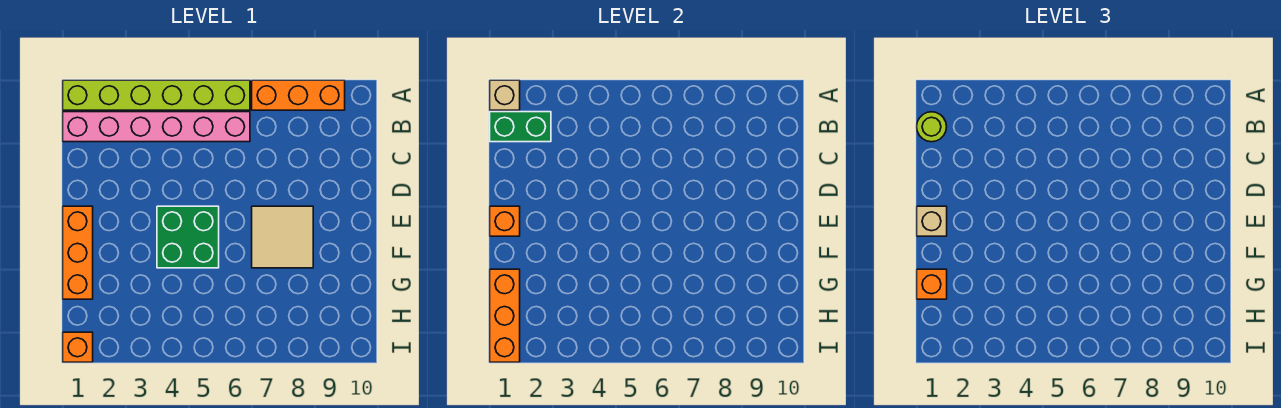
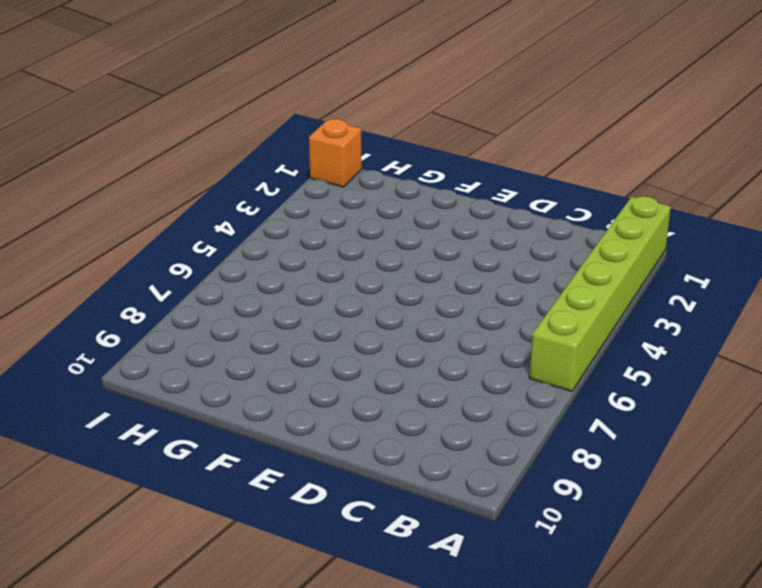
none -> orange 1x3 brick [252,80,345,110]
none -> pink 1x6 brick [63,112,250,142]
none -> orange 1x3 brick [63,206,93,299]

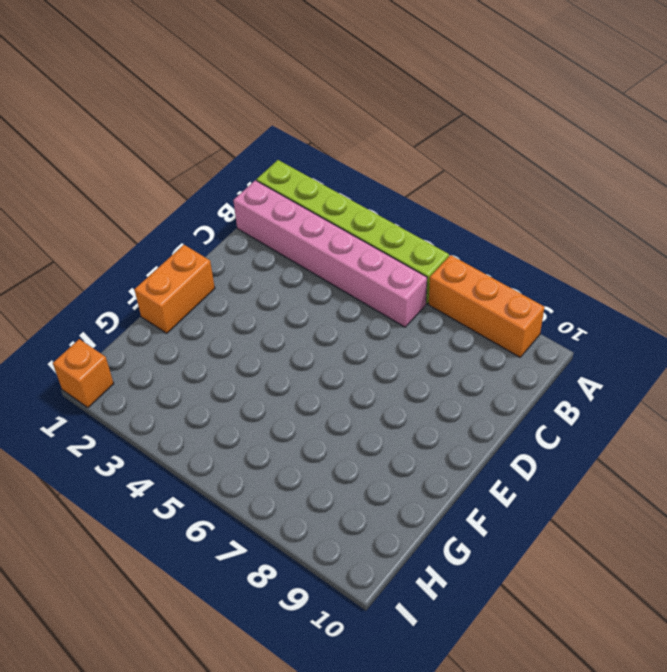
orange 1x2 brick [134,245,215,333] -> orange 1x3 brick [63,206,93,299]
none -> green 2x2 brick [157,206,219,268]
none -> tan 2x2 tile [252,206,313,268]
none -> tan 1x1 brick [490,80,520,110]

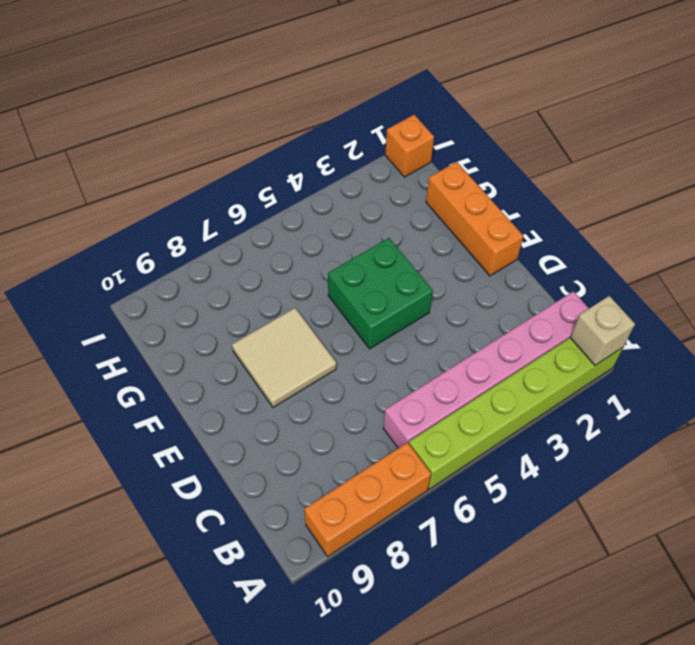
none -> green 1x2 brick [490,112,551,142]
none -> orange 1x1 brick [490,206,520,236]
none -> orange 1x3 brick [490,269,520,362]

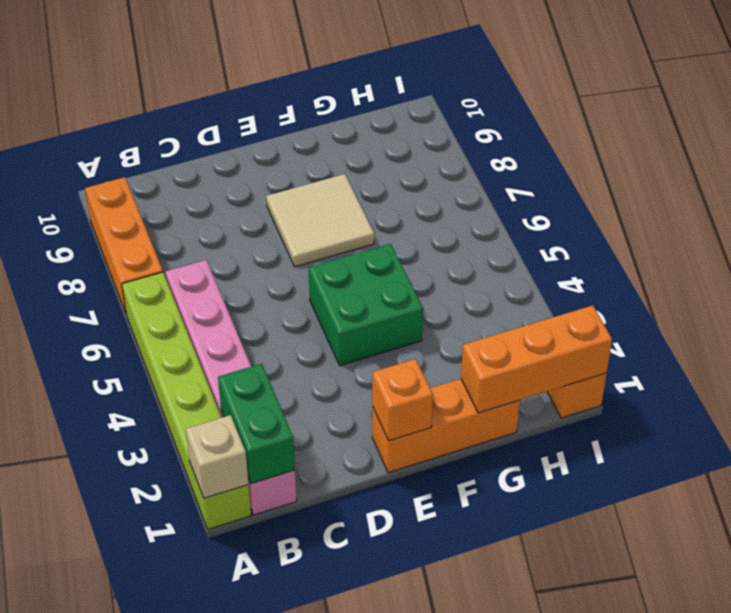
none -> lime 1x1 round brick [917,112,947,142]
none -> tan 1x1 brick [917,206,947,236]
none -> orange 1x1 brick [917,269,947,299]

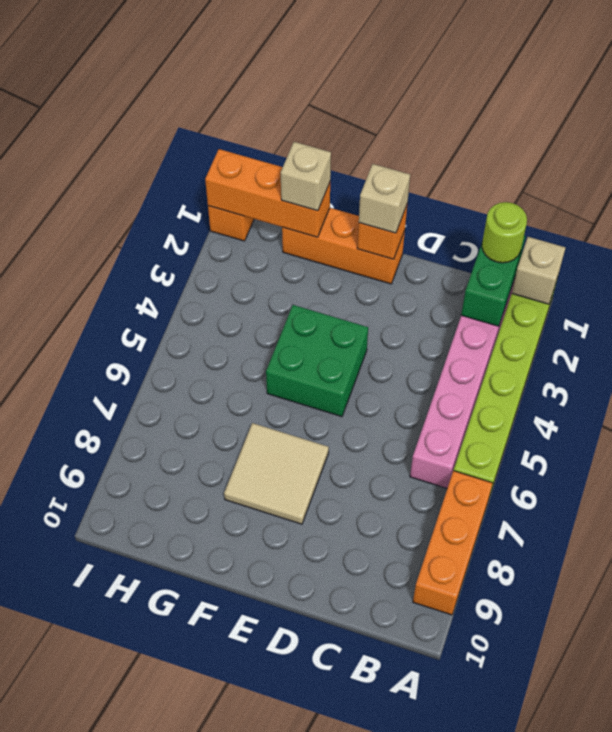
tan 1x1 brick [281,142,331,211] -> orange 1x1 brick [917,269,947,299]

